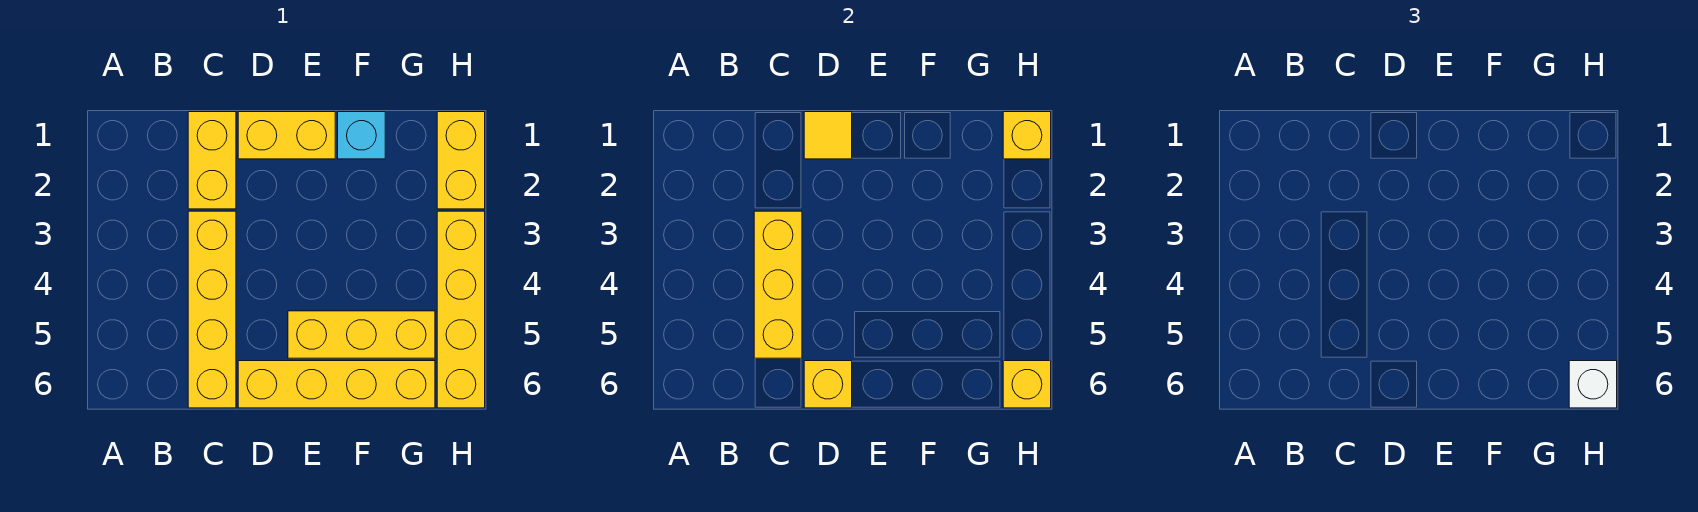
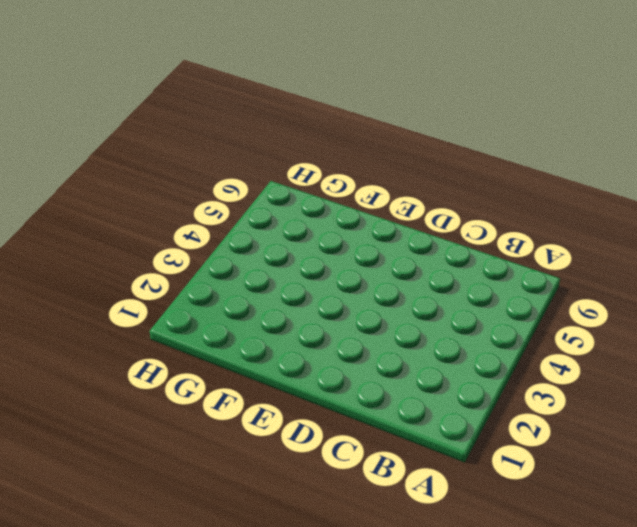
none -> yellow 1x2 brick [188,112,236,209]
none -> yellow 1x4 brick [188,211,236,408]
none -> yellow 1x2 brick [238,112,335,159]

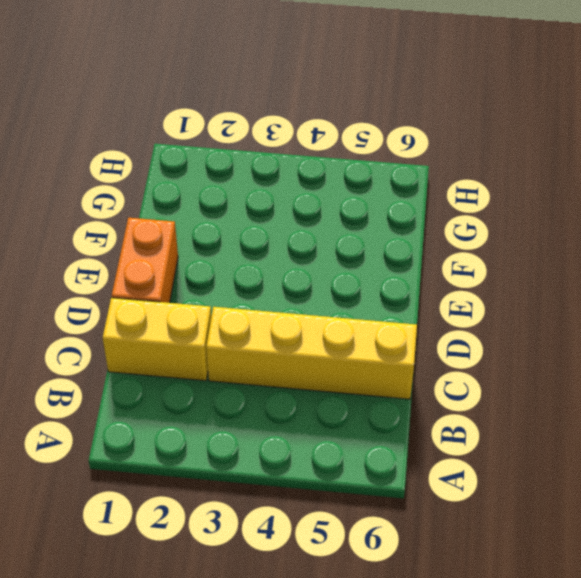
orange 1x2 brick [112,218,178,303] -> yellow 1x2 brick [238,112,335,159]
none -> yellow 1x4 brick [238,361,435,408]
none -> yellow 1x3 brick [288,311,435,358]
none -> cyan 1x1 brick [338,112,385,159]

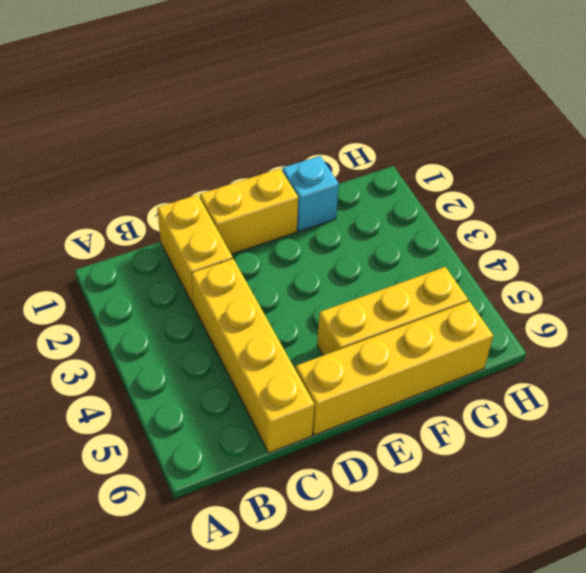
none -> yellow 1x2 brick [437,112,485,209]
none -> yellow 1x4 brick [437,211,485,408]
none -> yellow 1x3 brick [754,211,802,358]

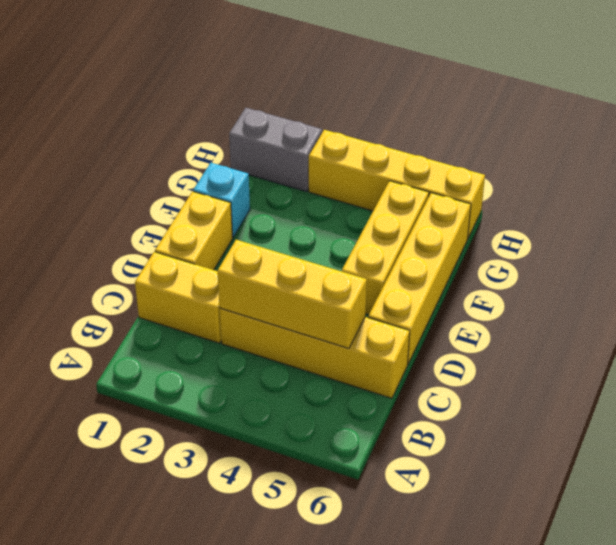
grey 1x2 brick [229,108,322,191] -> yellow 1x2 brick [437,112,485,209]
none -> yellow 1x1 tile [804,112,852,159]
none -> yellow 1x1 brick [804,361,852,408]
none -> yellow 1x1 brick [1003,112,1051,159]

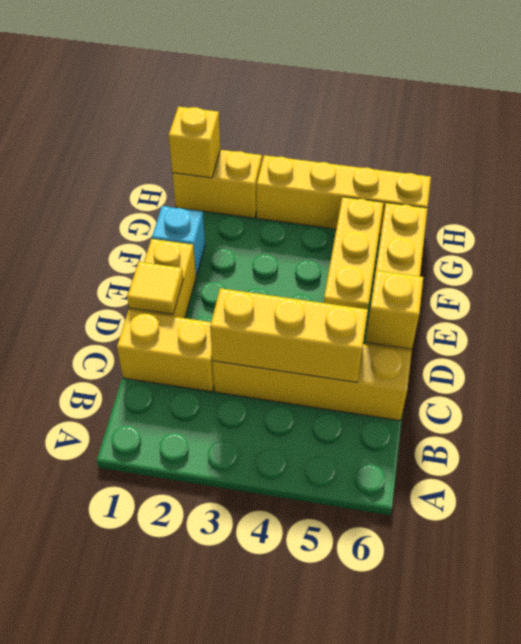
none -> yellow 1x1 brick [1003,361,1051,408]
none -> white 1x1 brick [1569,361,1617,408]

